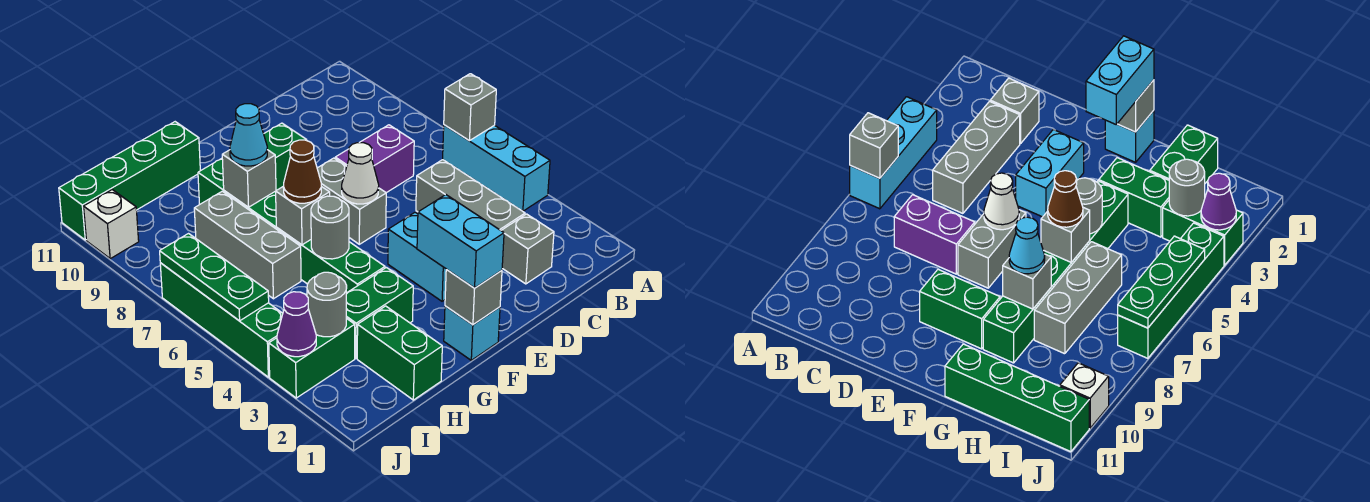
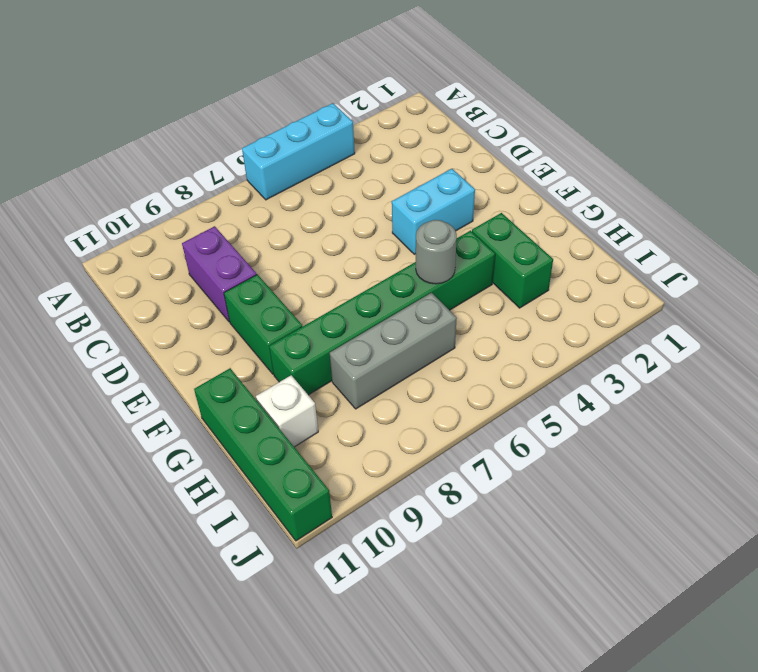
purple 1x2 brick [182,226,257,322] -> purple 1x2 brick moved to [335,125,414,193]
white 1x1 brick [256,375,318,447] -> white 1x1 brick moved to [84,190,139,259]
none -> grey 1x1 brick [501,214,554,284]
none -> grey 1x3 brick [416,160,525,230]
none -> grey 1x2 brick [317,158,386,244]

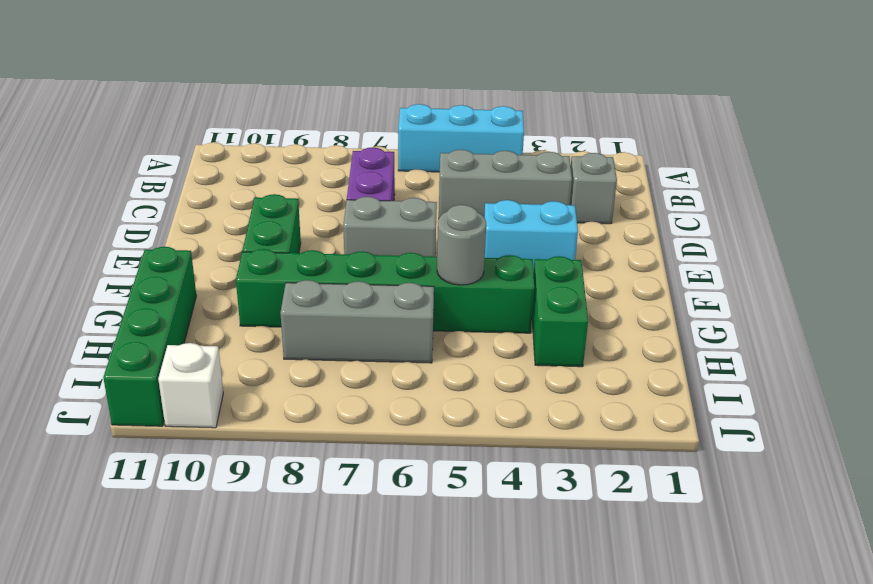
none -> cyan 1x1 brick [444,306,500,360]
none -> green 1x2 brick [357,306,442,400]
none -> green 1x2 brick [269,318,355,398]

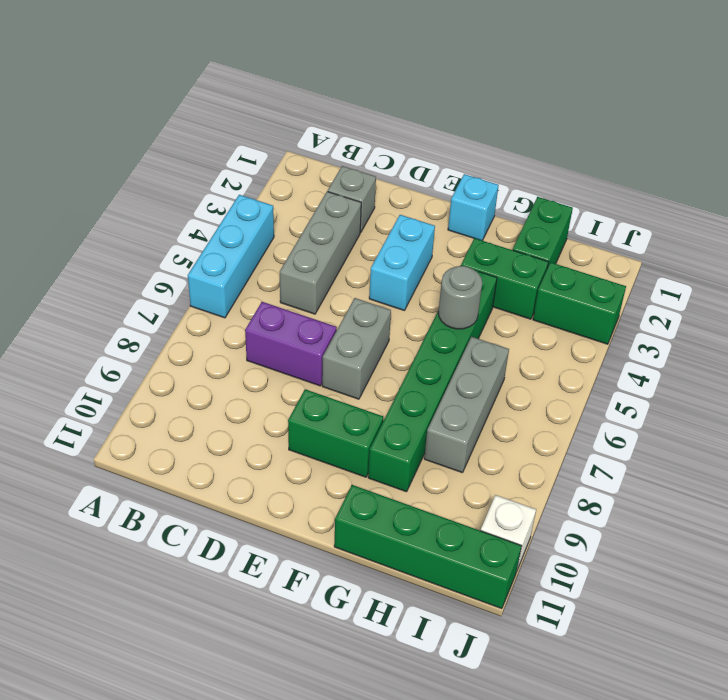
none -> green 1x4 brick [160,263,283,377]
none -> grey 1x1 brick [444,74,496,141]
none -> white 1x1 cone [342,143,379,204]

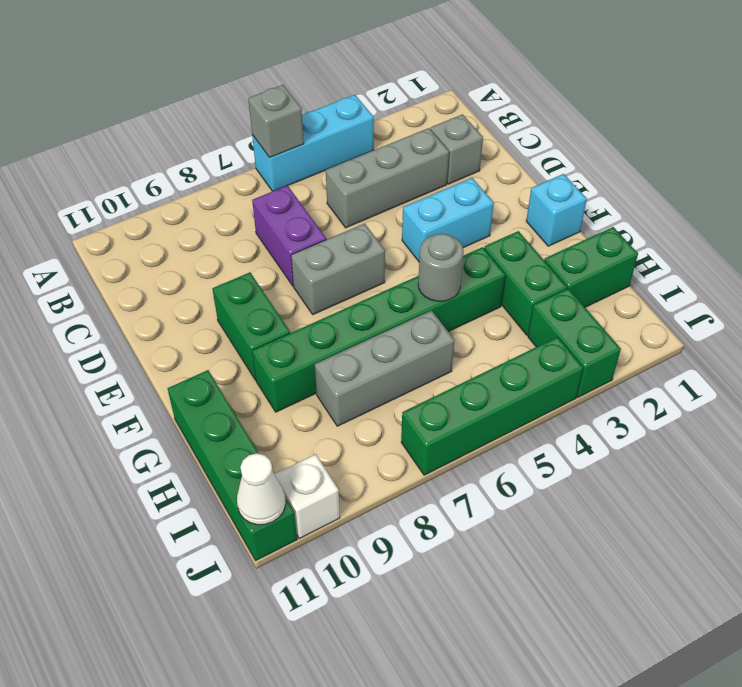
white 1x1 cone [237,453,285,525] -> white 1x1 cone moved to [342,143,379,204]
none -> grey 1x1 brick [445,270,502,325]
none -> grey 1x1 brick [276,186,330,245]
none -> grey 1x1 brick [222,150,276,207]

